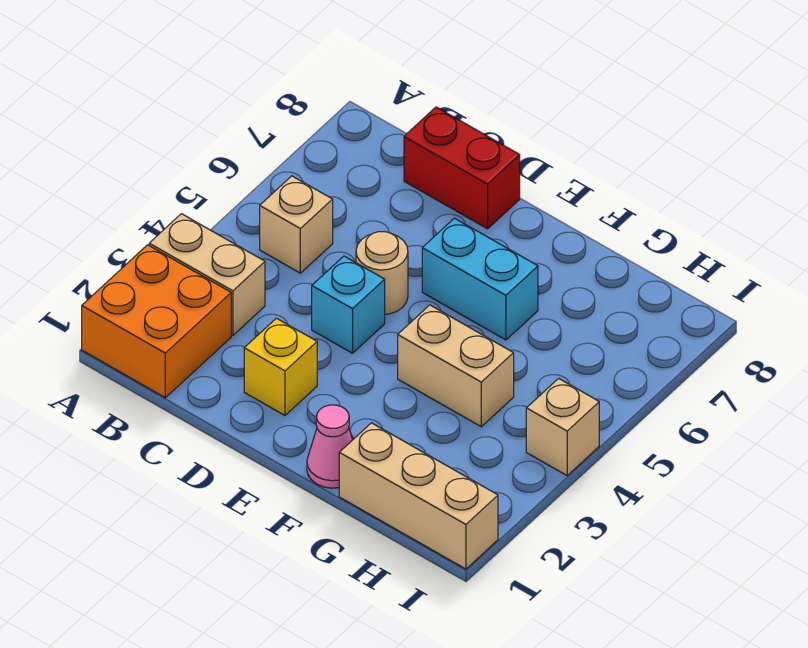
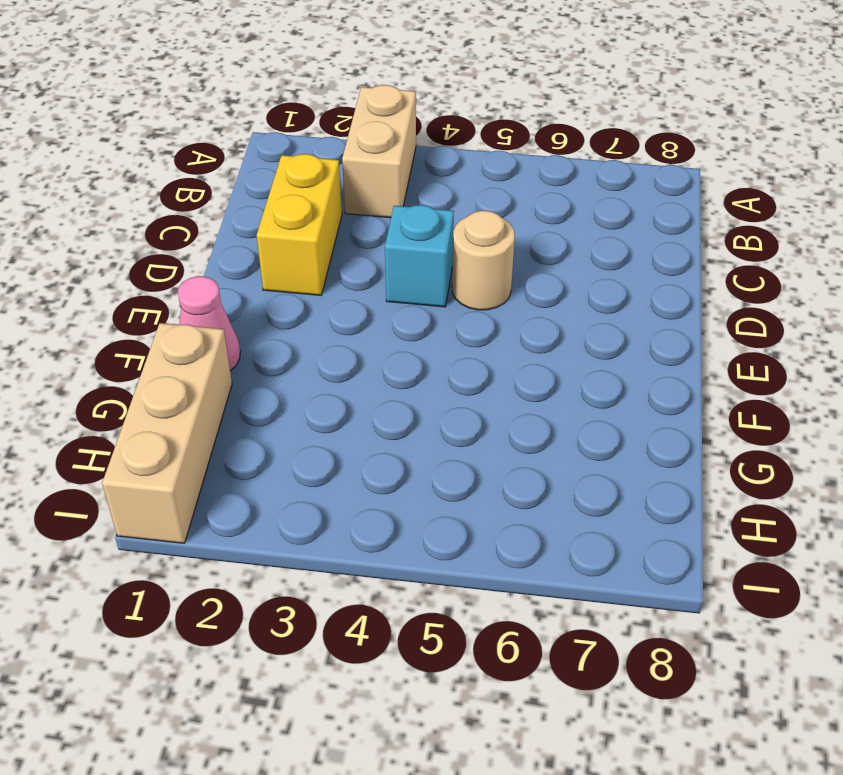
yellow 1x2 brick [257,154,342,295] -> yellow 1x1 brick [244,318,317,415]
none -> orange 2x2 brick [82,245,231,398]
none -> tan 1x1 brick [260,176,333,273]
none -> red 1x2 brick [404,107,520,229]

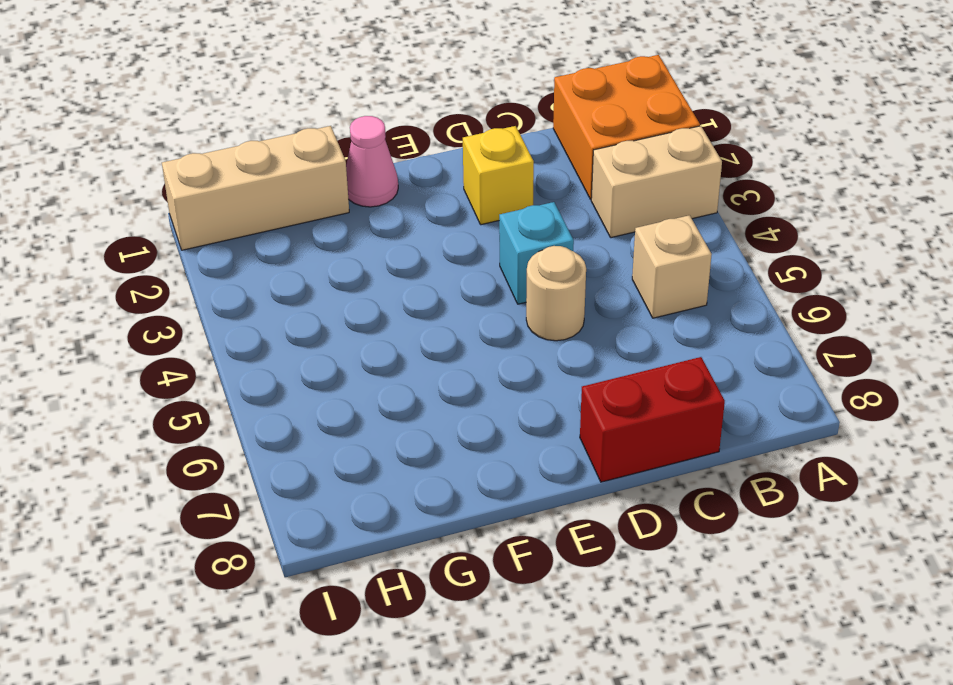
none -> cyan 1x2 brick [422,218,538,340]
none -> tan 1x2 brick [398,305,514,427]
none -> tan 1x1 brick [526,378,599,476]

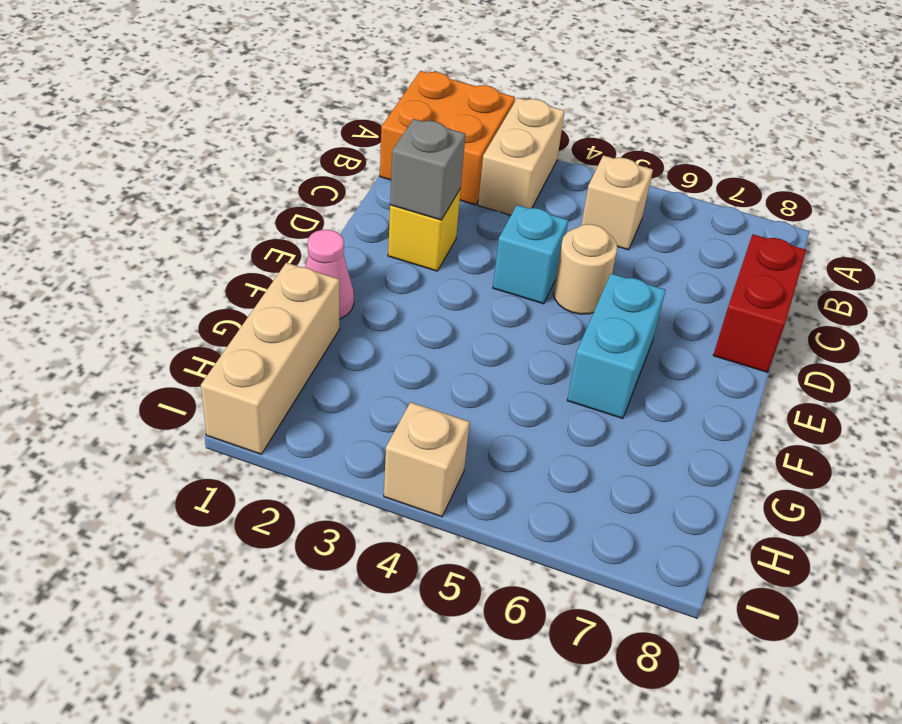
grey 1x1 brick [390,119,465,220] -> none
none -> tan 1x2 brick [398,305,514,427]

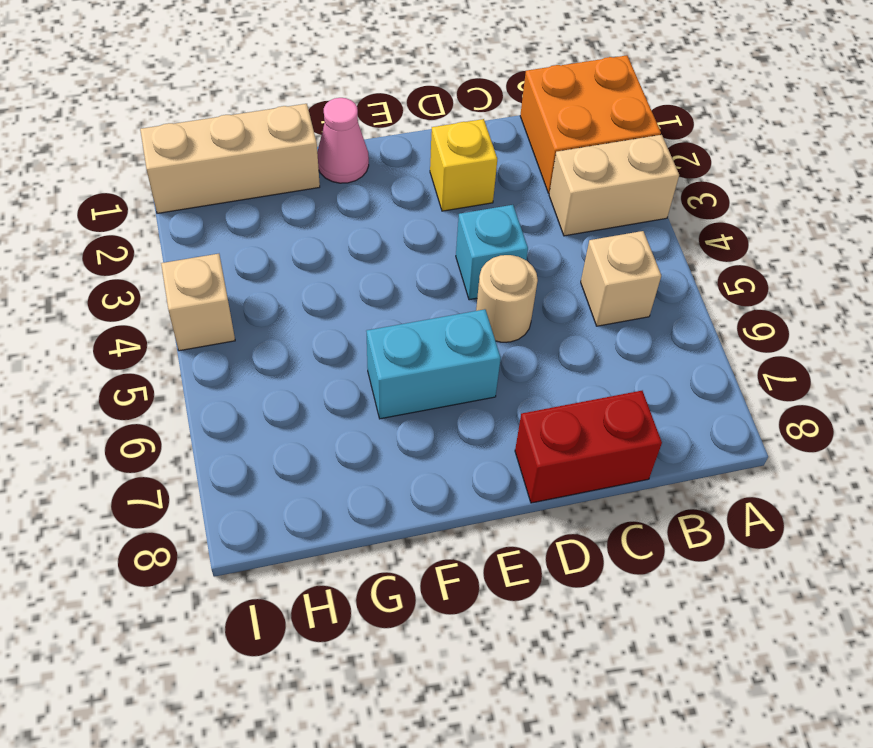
none -> tan 1x2 brick [398,305,514,427]

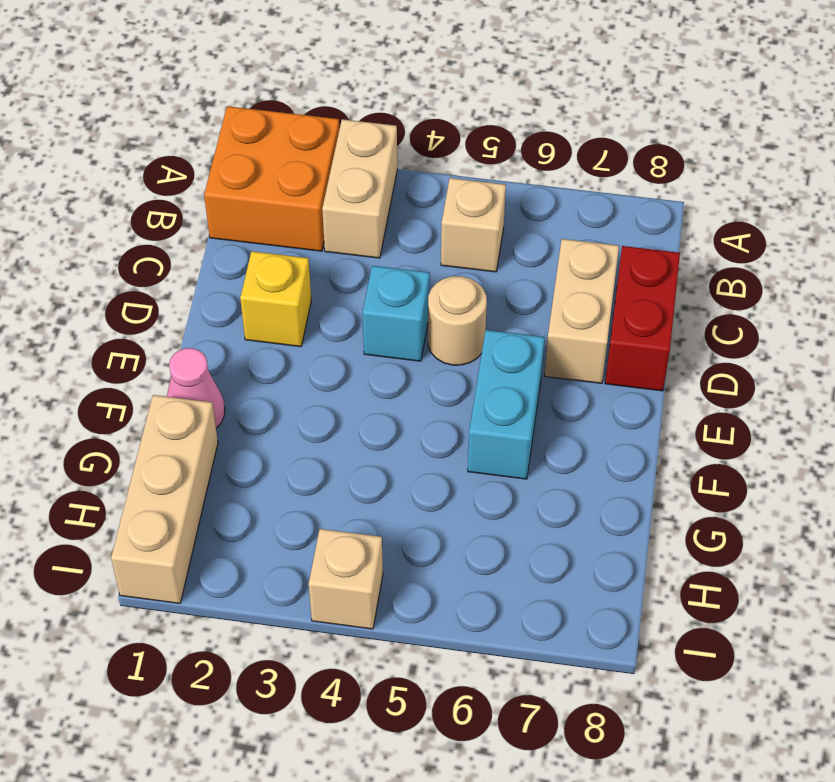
tan 1x2 brick [544,239,619,383] -> tan 1x2 brick moved to [398,305,514,427]

